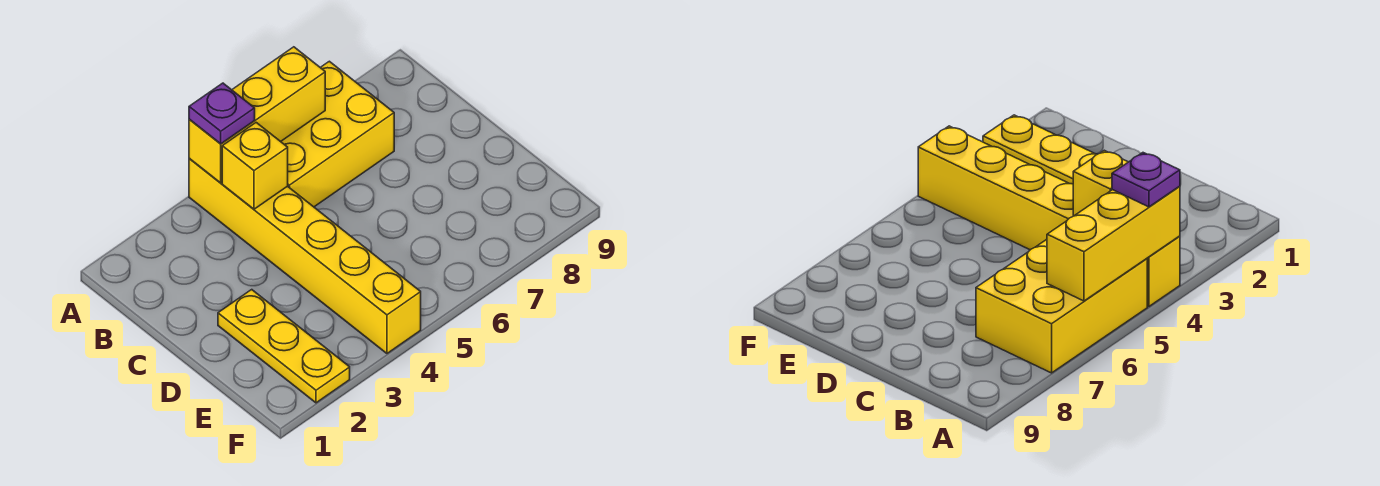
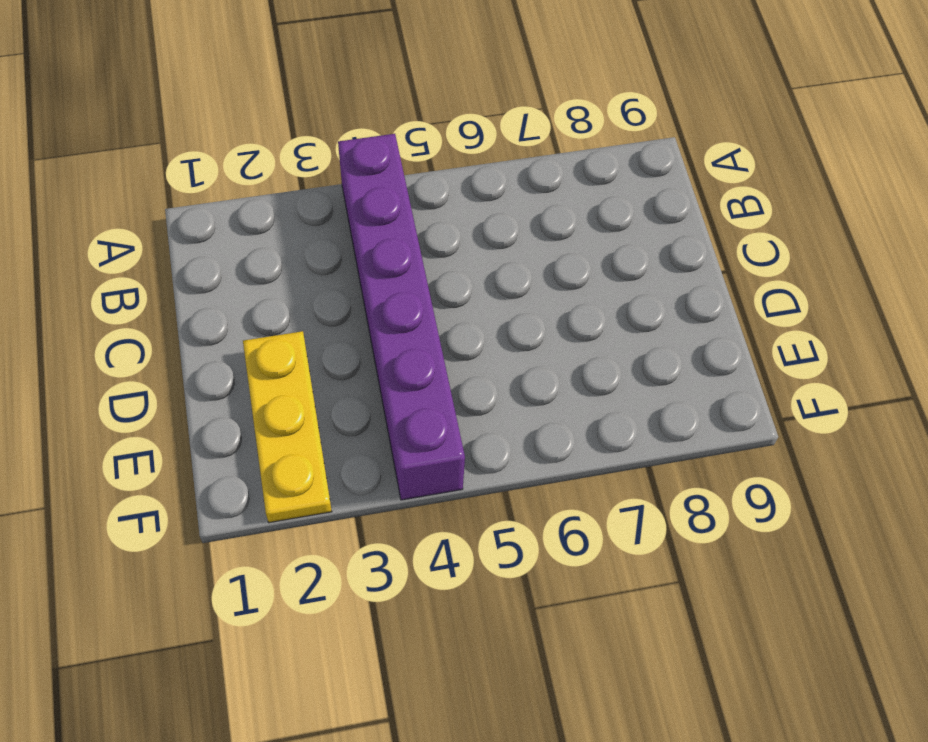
purple 1x6 brick [338,134,465,500] -> yellow 1x6 brick [189,159,421,353]
none -> yellow 2x3 brick [281,61,394,207]
none -> yellow 1x3 brick [189,47,325,183]

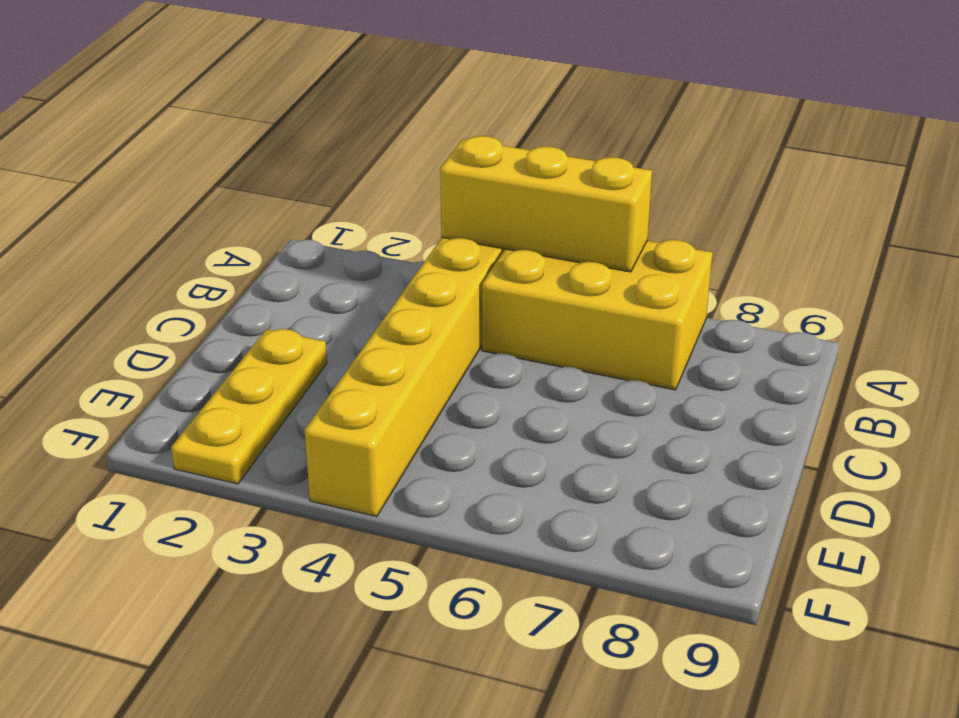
none -> yellow 1x1 brick [222,123,288,209]
none -> purple 1x1 plate [189,83,255,144]

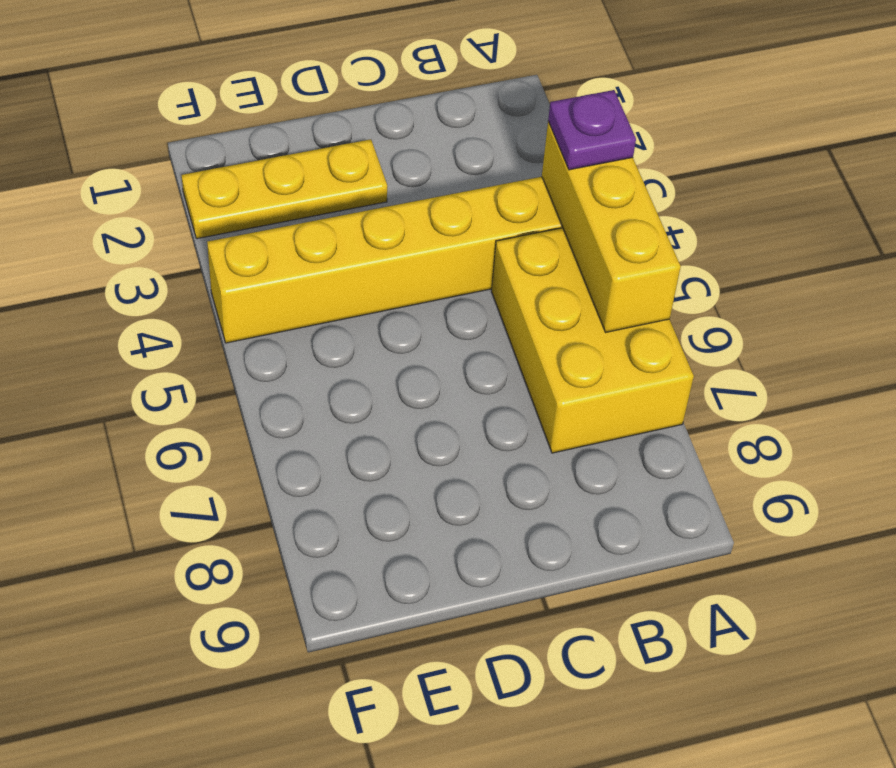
none -> yellow 1x1 brick [222,123,288,209]

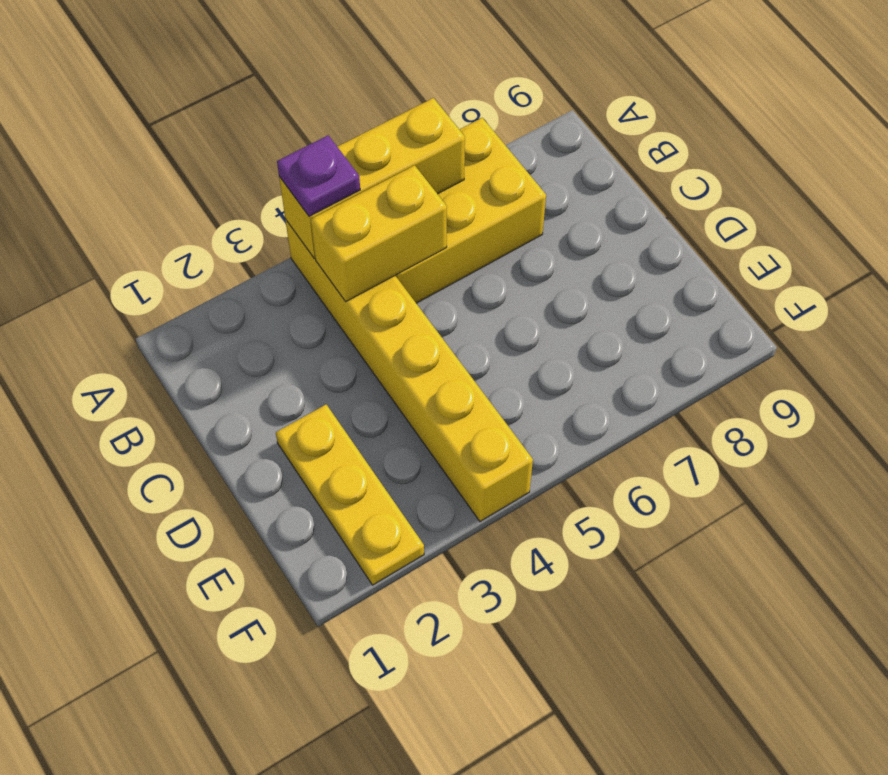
yellow 1x2 brick [311,165,447,302] -> yellow 1x1 brick [222,123,288,209]

